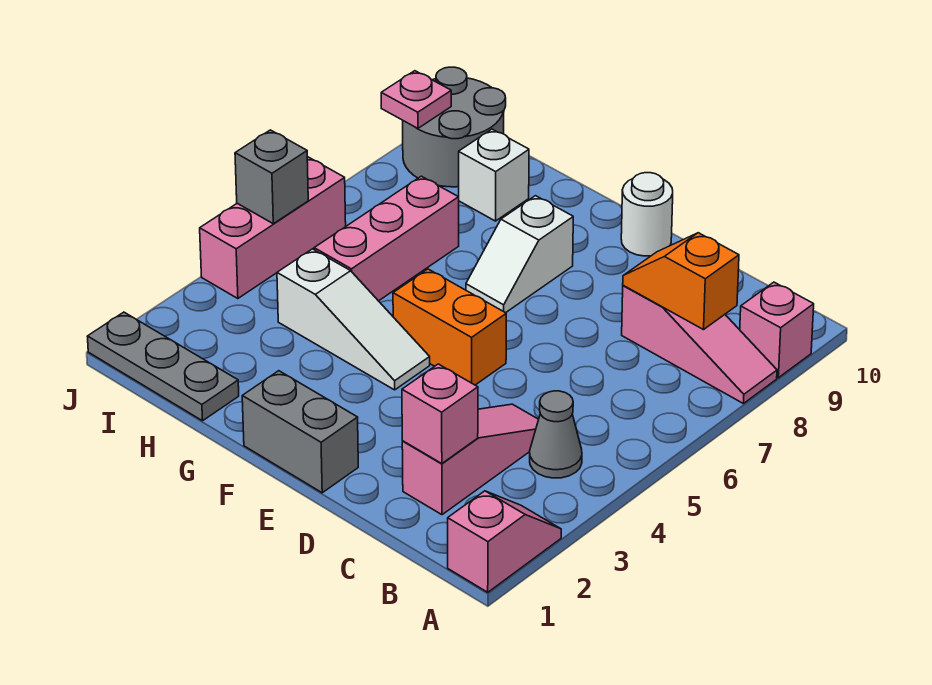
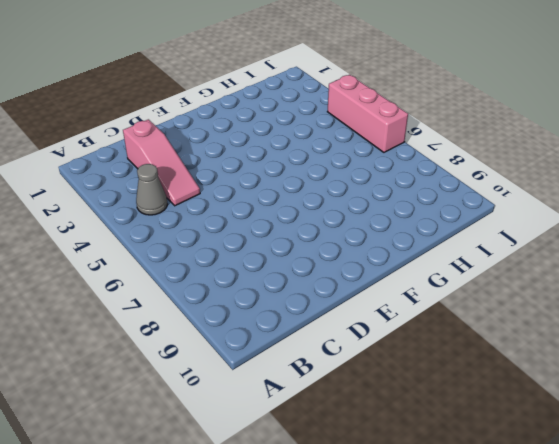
none -> pink 1x2 slope [448,491,561,592]
none -> pink 1x3 slope [622,285,777,404]
none -> pink 1x1 brick [740,282,814,378]

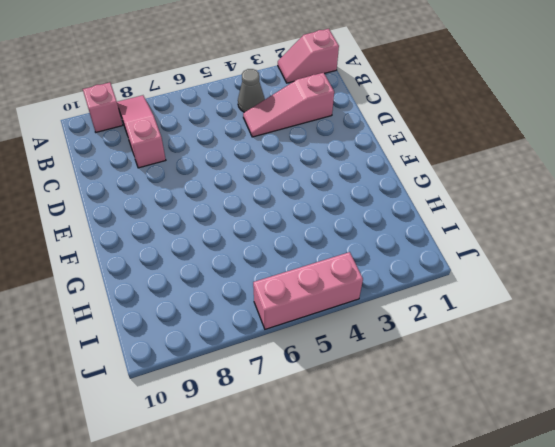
none -> grey 1x2 brick [242,371,358,493]
none -> orange 1x2 brick [393,269,506,385]
none -> white 1x1 round brick [621,173,673,256]

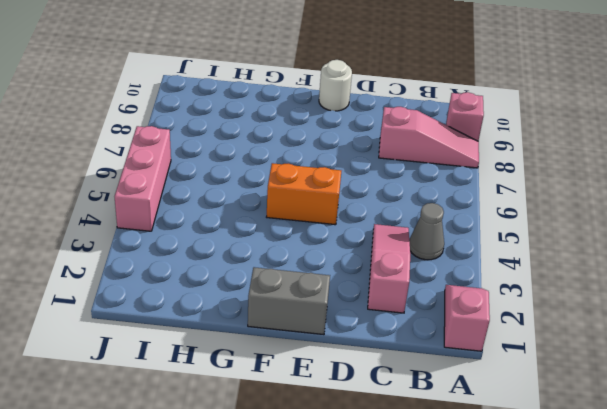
none -> white 1x3 slope [277,249,430,390]
none -> white 1x2 slope [466,196,573,313]
none -> grey 1x3 plate [87,312,239,421]

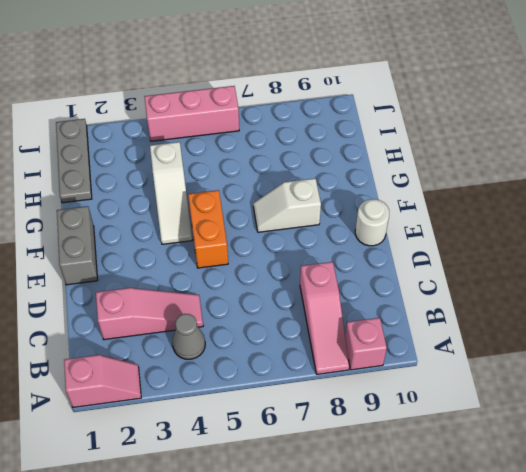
none -> pink 1x3 brick [314,176,459,301]
none -> white 1x1 brick [459,129,529,221]
none -> grey 2x2 round brick [403,67,506,187]

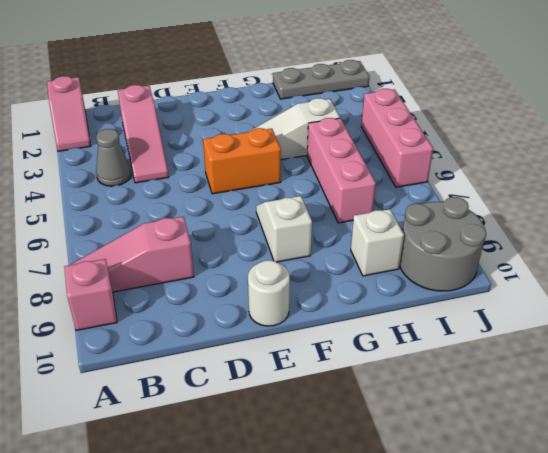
none -> grey 1x2 brick [242,371,358,493]
none -> orange 1x2 slope [623,233,739,330]
none -> pink 1x1 brick [402,364,478,464]

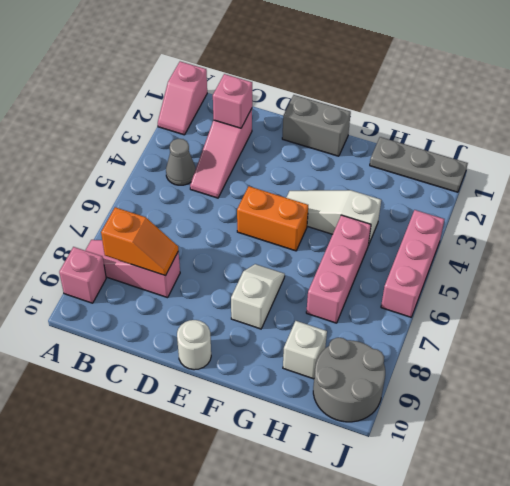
none -> grey 1x1 brick [235,130,308,224]
none -> pink 1x1 plate [381,71,451,129]

